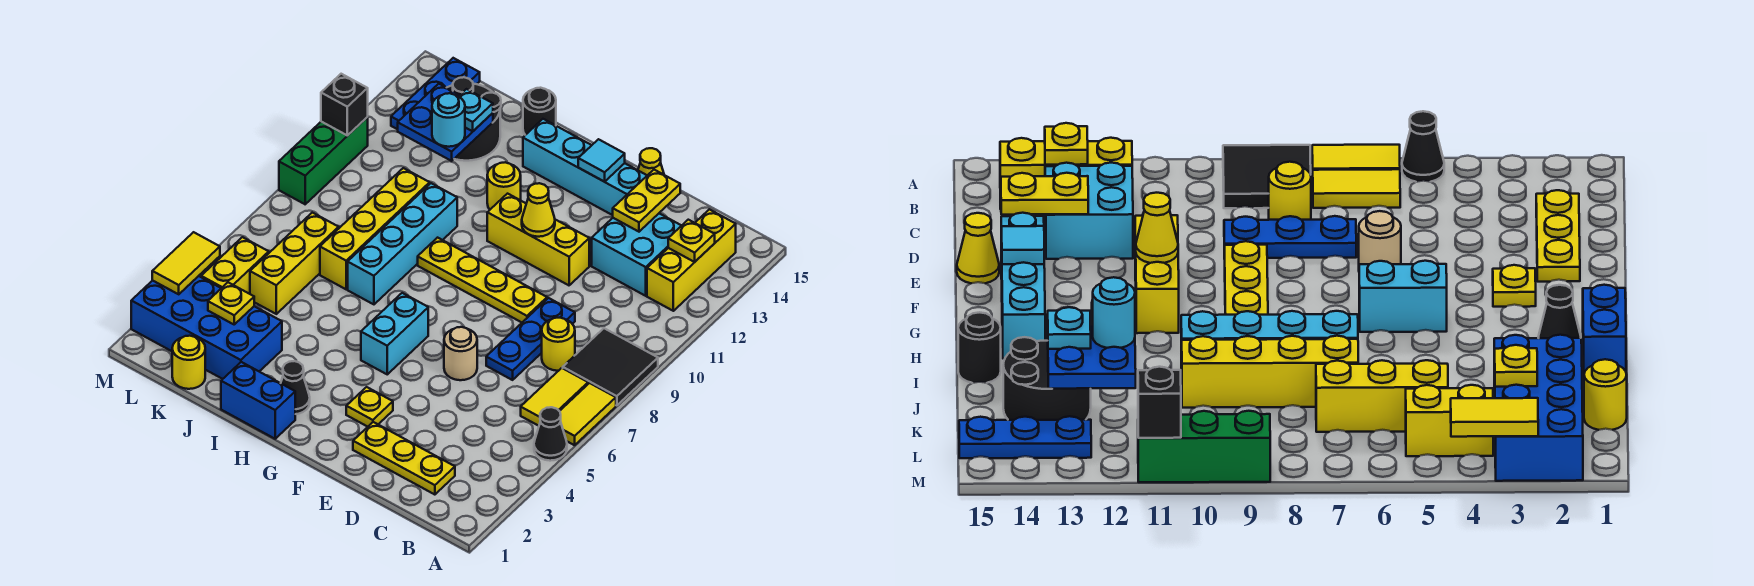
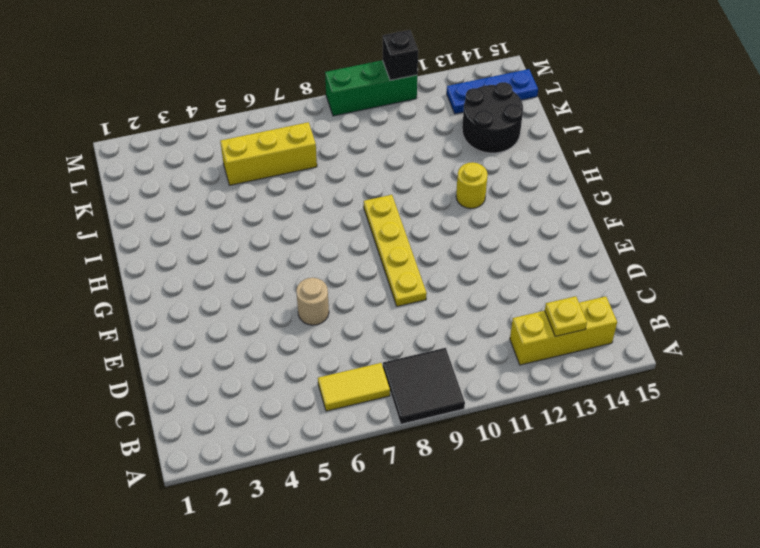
none -> black 1x1 cone [534,407,567,461]
none -> yellow 1x2 tile [560,383,616,445]
none -> yellow 1x3 plate [353,422,455,495]
none -> yellow 1x1 round brick [542,318,575,371]

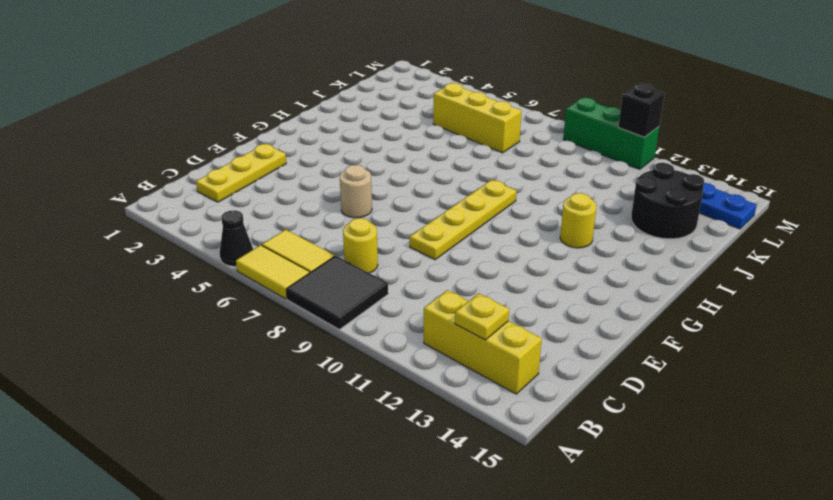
none -> cyan 2x2 brick [592,213,682,296]
none -> blue 1x3 plate [486,298,575,380]
none -> yellow 1x3 brick [487,194,589,285]
none -> cyan 1x4 brick [523,119,647,215]

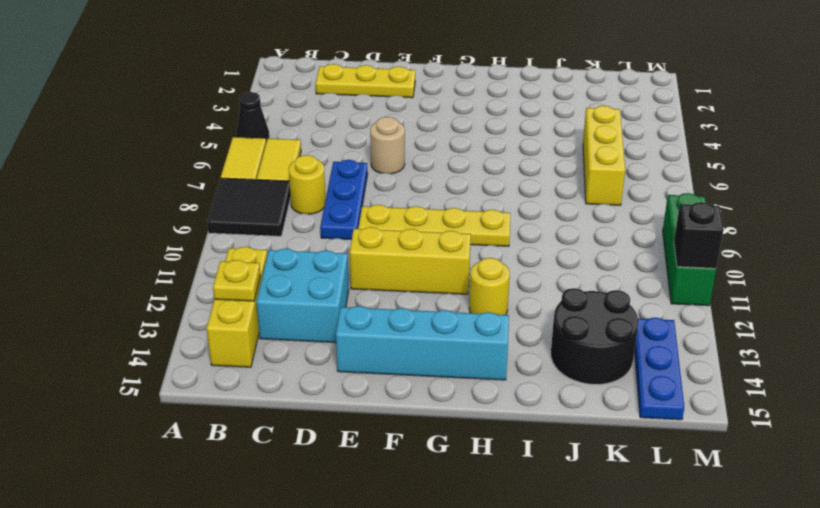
none -> yellow 1x1 cone [638,148,664,175]
none -> yellow 1x1 plate [346,387,393,427]
none -> cyan 1x2 brick [361,293,428,374]
none -> blue 1x2 brick [221,362,295,439]

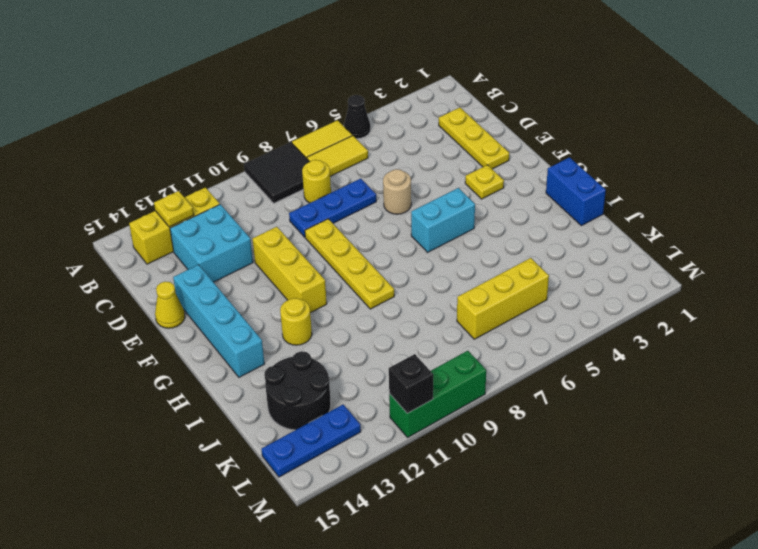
none -> black 1x1 cone [281,361,310,414]
none -> cyan 1x4 brick [348,183,457,304]
none -> black 1x1 round brick [523,88,556,135]
none -> blue 2x4 brick [131,276,282,379]

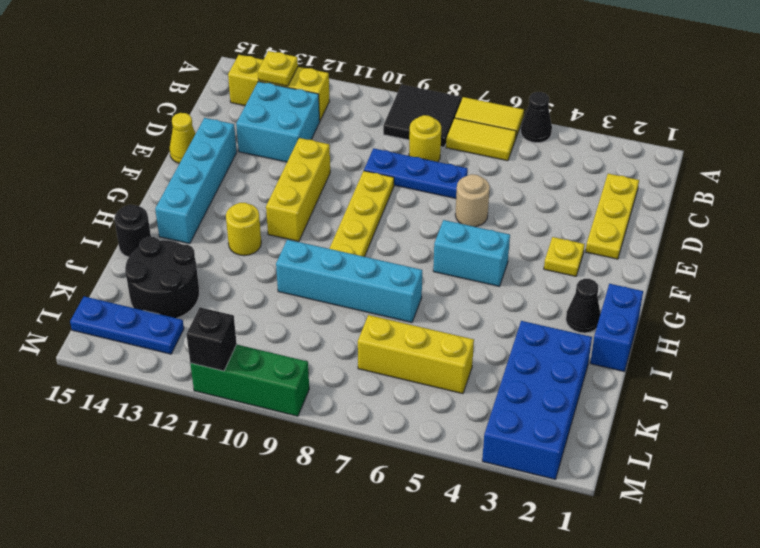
none -> yellow 1x4 brick [320,168,430,289]
none -> yellow 1x1 round brick [172,336,205,389]
none -> yellow 1x2 brick [201,237,269,294]
none -> yellow 1x2 plate [613,170,680,232]

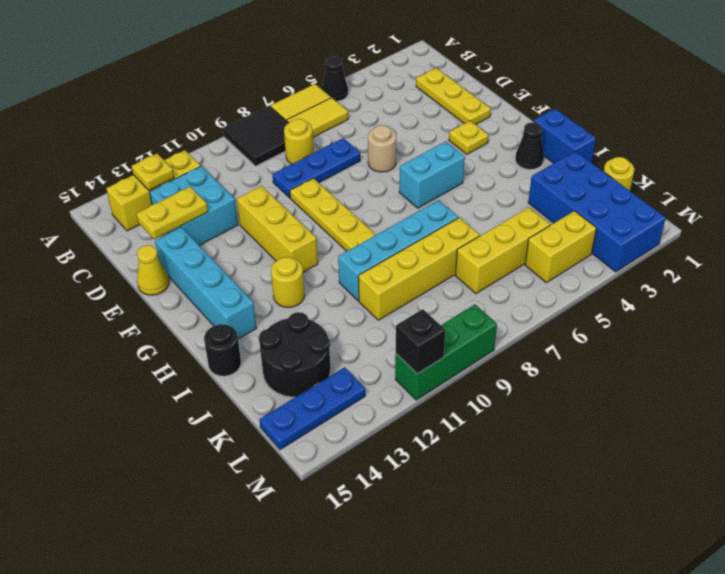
none -> yellow 1x1 cone [522,183,555,237]
none -> cyan 1x1 tile [578,139,625,182]
none -> blue 2x2 plate [398,84,493,161]
none -> yellow 1x1 plate [208,282,254,324]

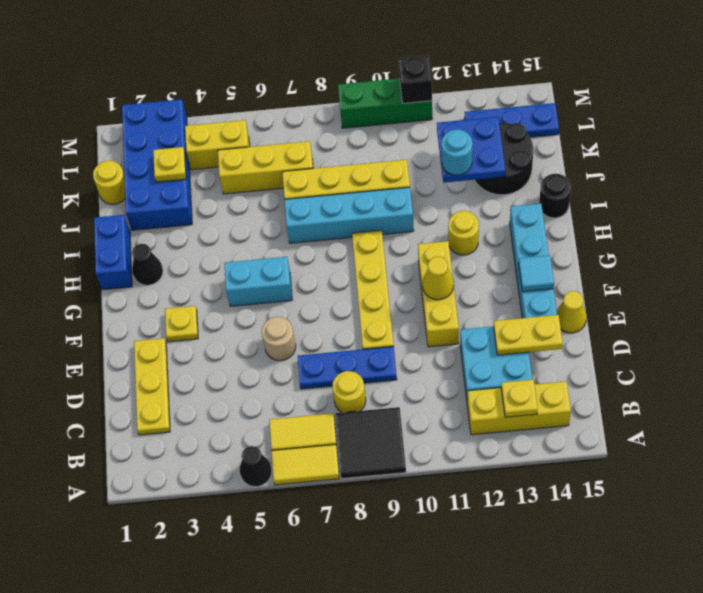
none -> yellow 1x2 tile [152,232,220,294]
none -> cyan 1x1 plate [459,89,493,131]

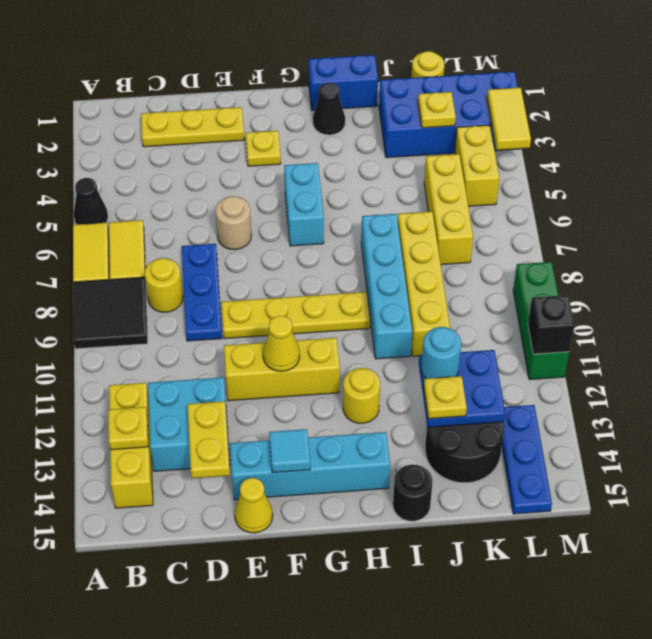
yellow 1x1 plate [424,376,467,419] -> cyan 1x1 plate [459,89,493,131]

